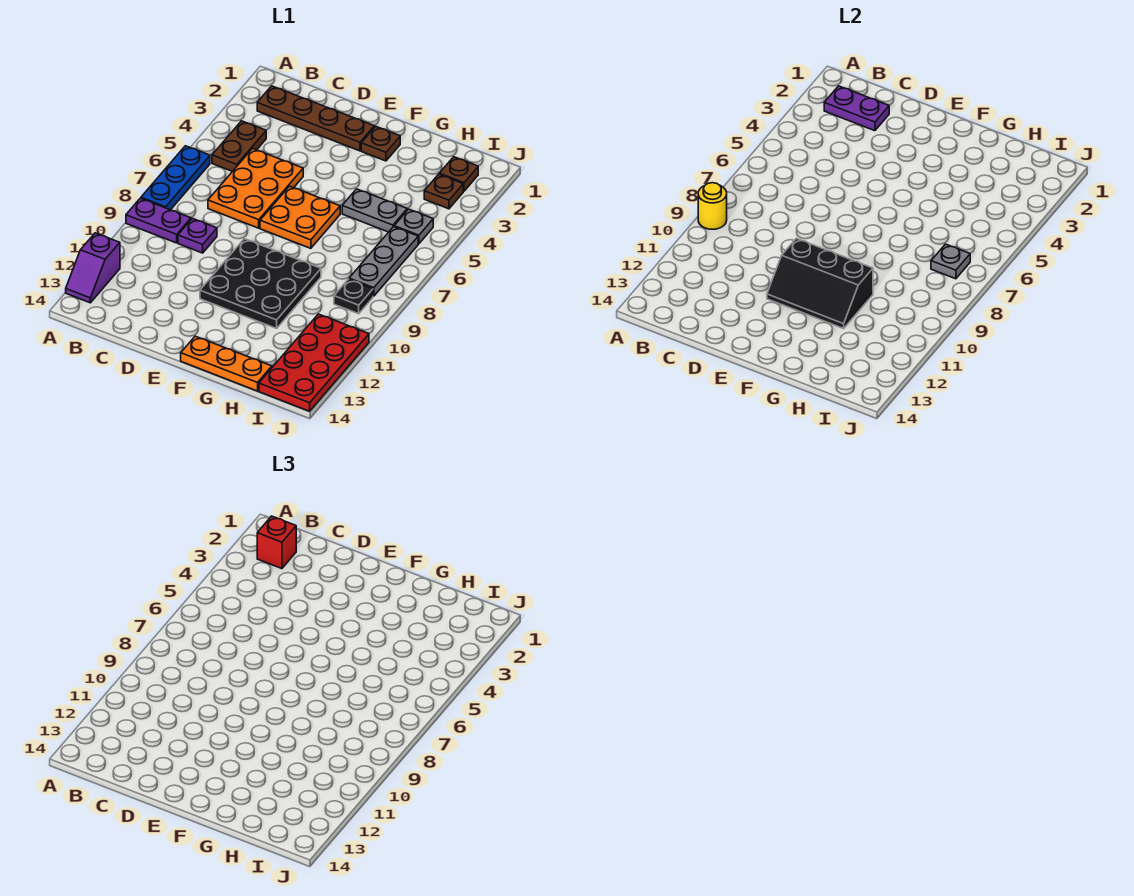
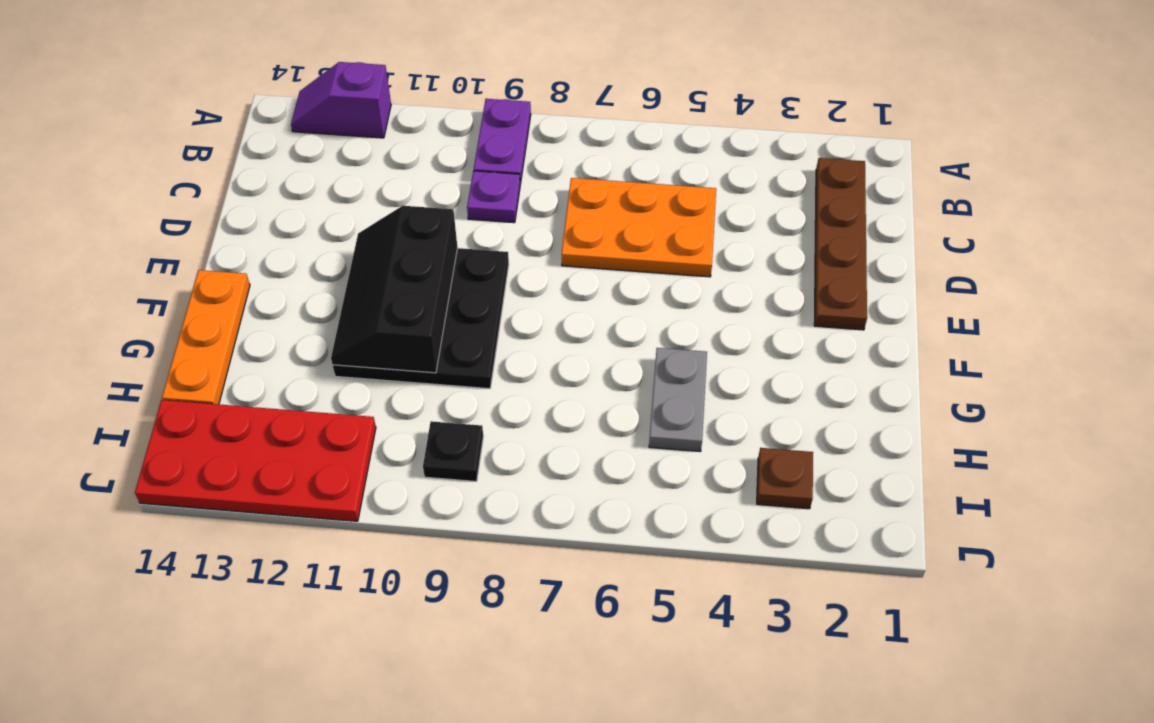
none -> blue 1x3 plate [141,146,210,210]
none -> brown 1x2 plate [212,121,266,171]
none -> orange 2x2 plate [260,186,340,248]

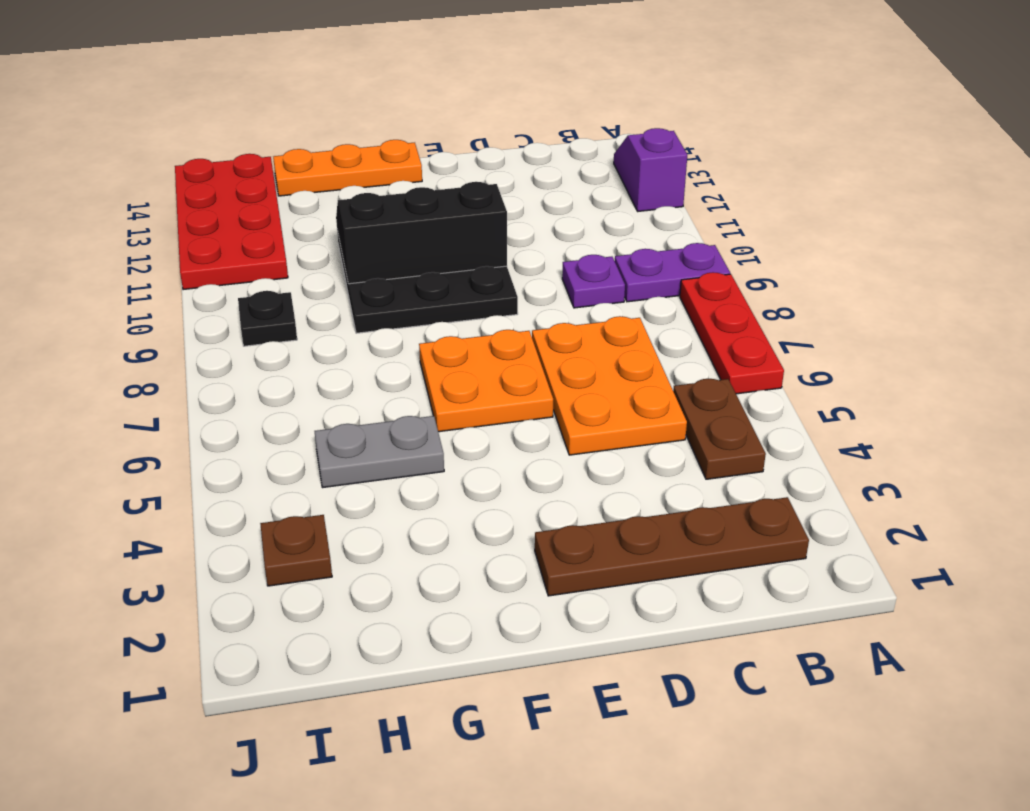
red 1x3 plate [680,272,784,394] -> blue 1x3 plate [141,146,210,210]
none -> brown 1x1 plate [361,126,400,161]
none -> brown 1x1 plate [439,157,478,191]
none -> grey 1x1 plate [394,209,433,244]

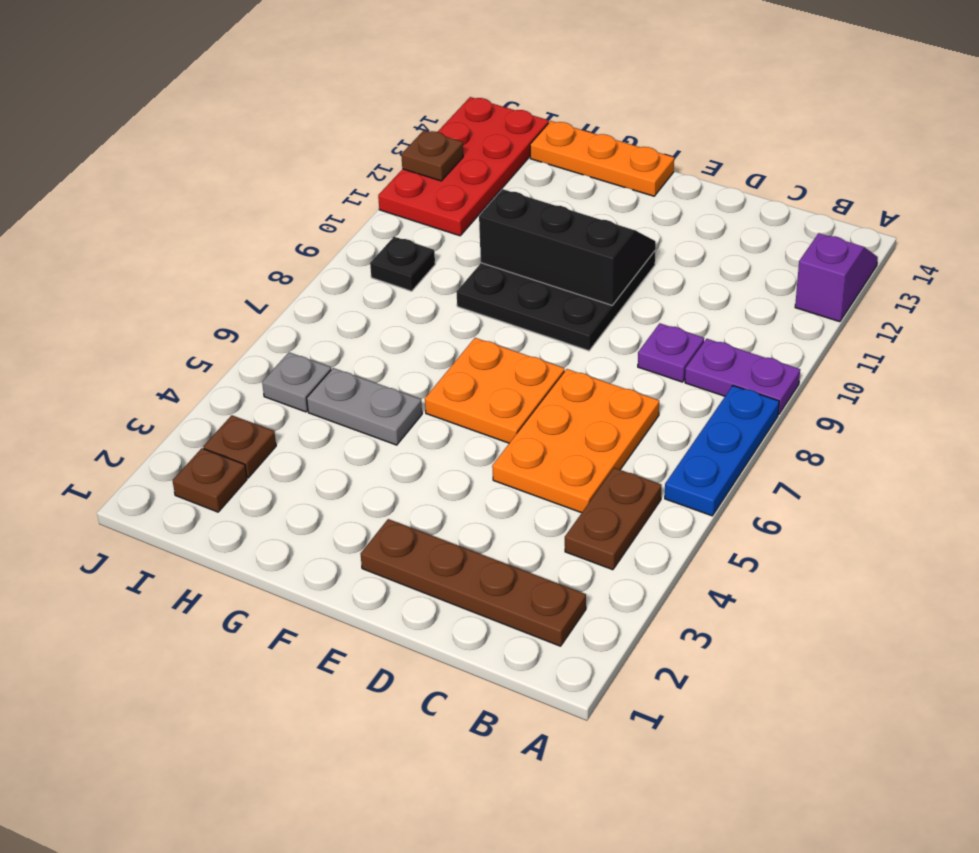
brown 1x1 plate [401,130,463,181] -> brown 1x1 plate moved to [361,126,400,161]
none -> grey 1x3 plate [349,227,418,296]
none -> yellow 1x1 round brick [698,183,727,229]
none -> purple 1x2 plate [824,86,889,131]

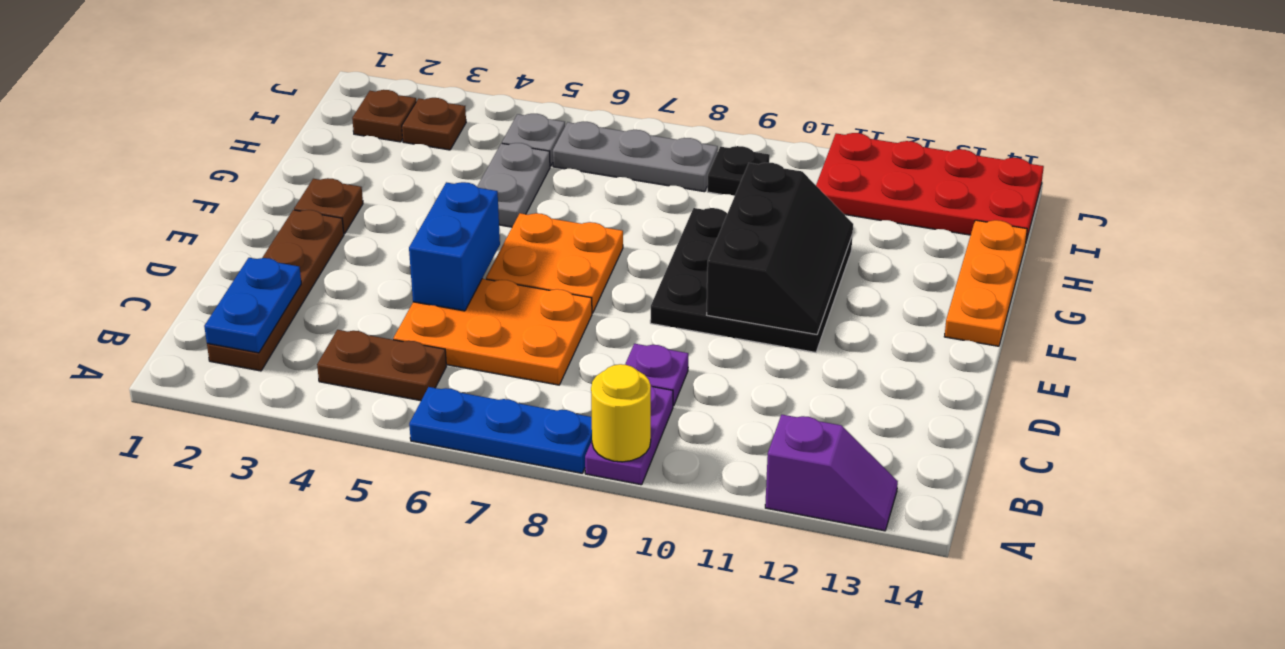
blue 1x2 plate [204,258,301,353] -> purple 1x2 plate [824,86,889,131]
blue 1x2 brick [409,182,500,311] -> none
none -> grey 1x1 plate [931,244,970,279]
none -> red 1x1 brick [257,516,297,569]

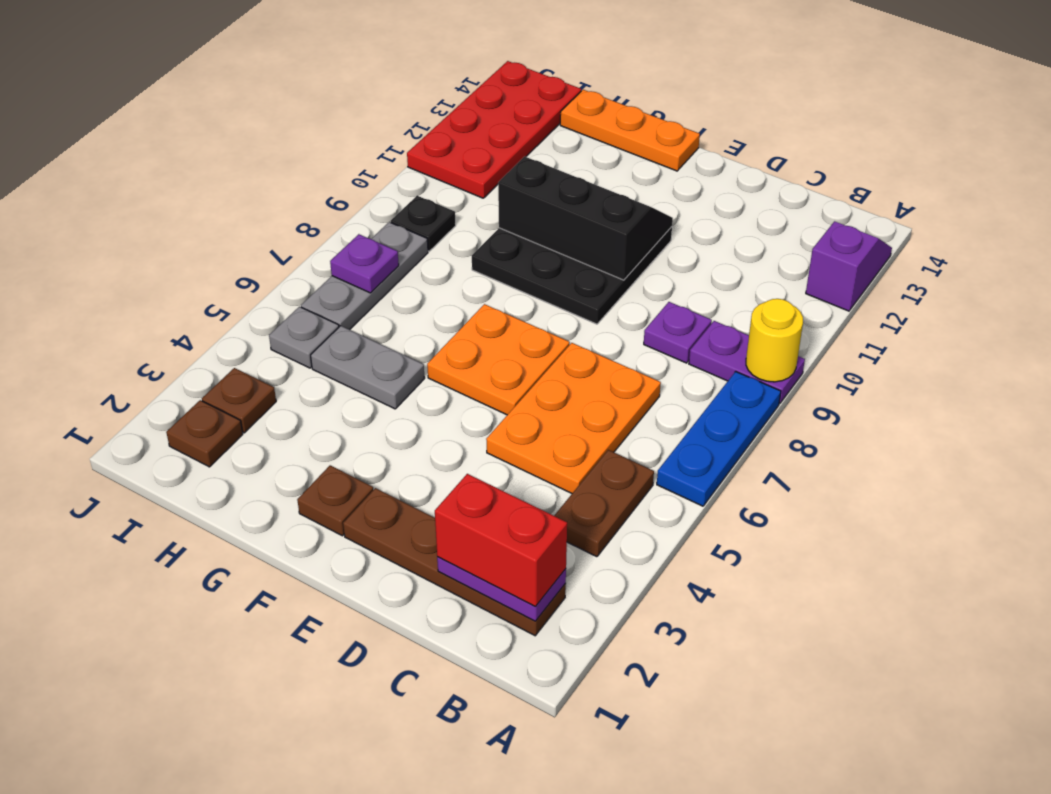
red 1x2 brick [435,474,567,607] -> red 1x1 brick [257,516,297,569]
purple 1x1 plate [330,234,399,293] -> grey 1x1 plate [931,244,970,279]

